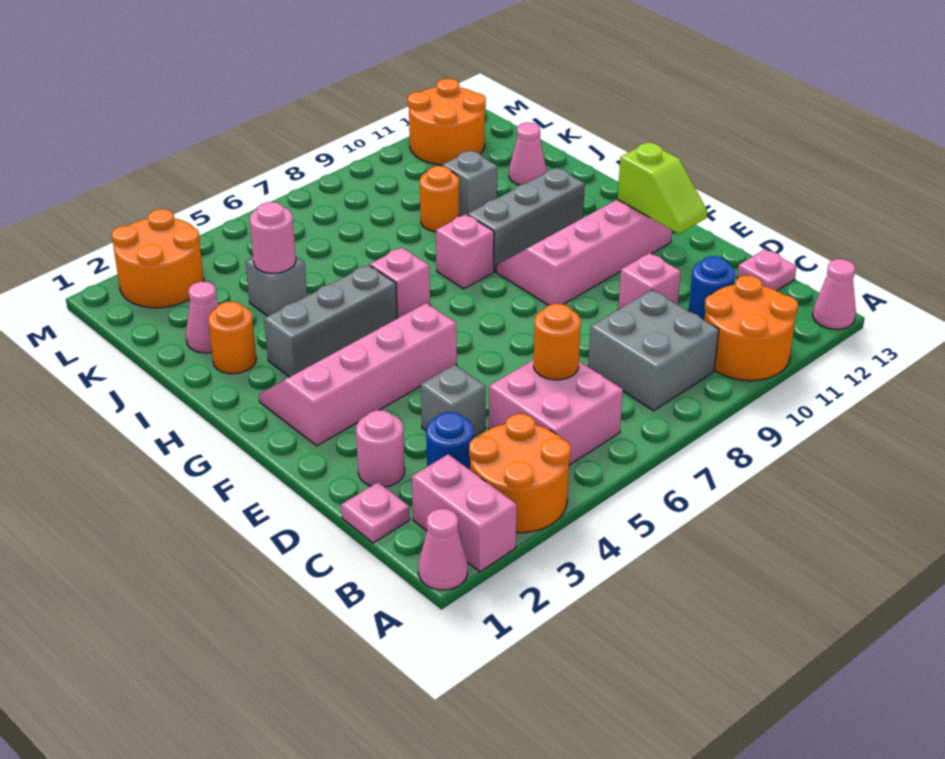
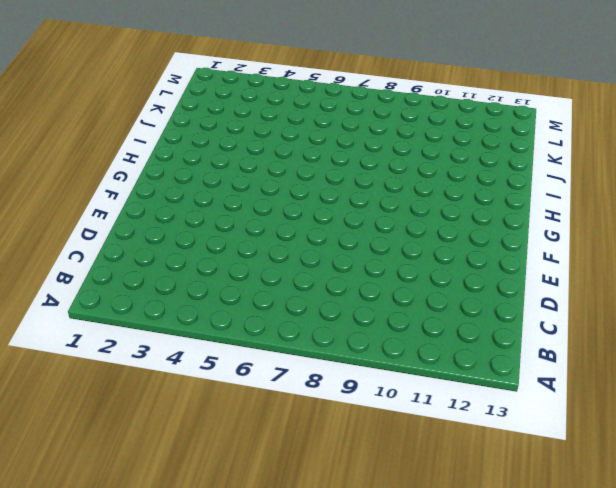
none -> pink 1x1 cone [418,509,468,590]
none -> pink 1x2 brick [412,454,517,572]
none -> orange 2x2 round brick [469,414,571,533]
none -> orange 2x2 round brick [704,275,798,381]

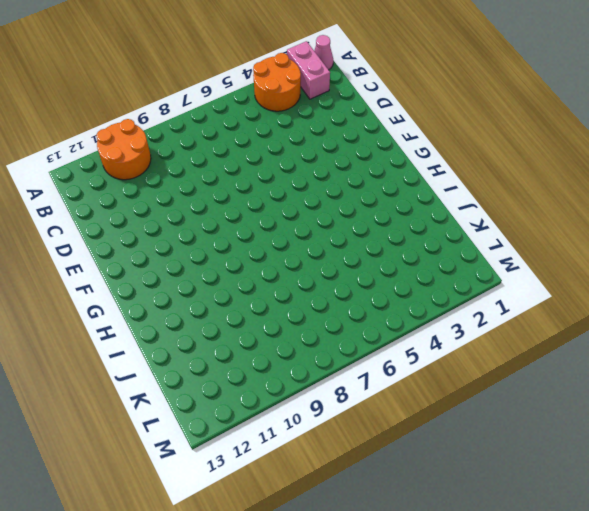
none -> pink 1x1 cone [813,259,856,329]
none -> pink 2x2 brick [489,360,623,465]
none -> grey 2x2 brick [588,290,719,411]
none -> pink 1x1 plate [341,482,410,543]

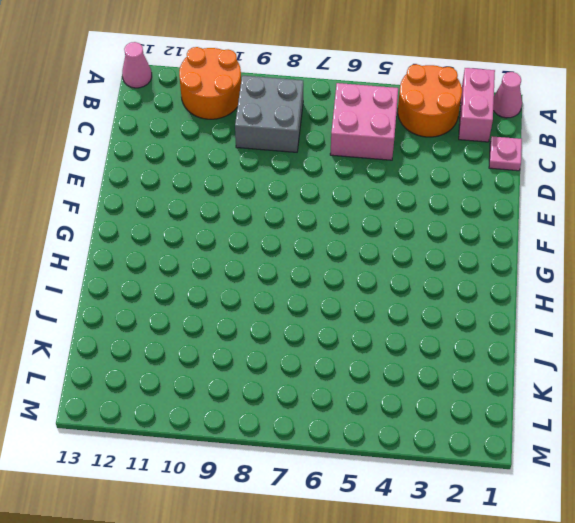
none -> blue 1x1 round brick [426,412,473,470]
none -> blue 1x1 round brick [689,256,735,320]
none -> pink 1x1 plate [737,249,797,291]
none -> pink 1x1 round brick [356,410,405,487]

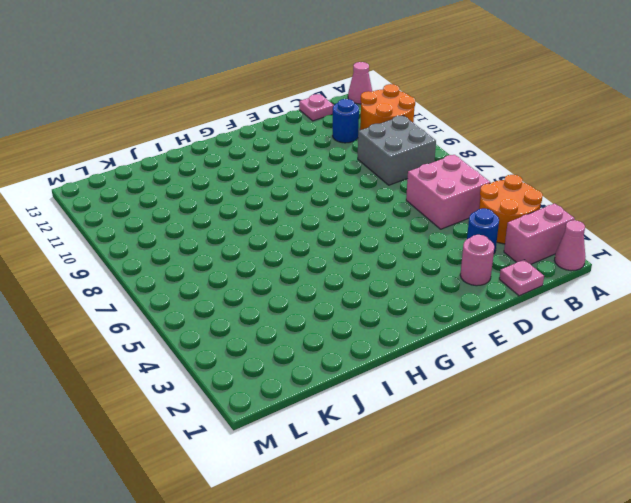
none -> grey 1x1 brick [421,365,486,437]
none -> pink 1x1 brick [618,253,681,309]
none -> pink 2x4 slope [259,303,457,446]
none -> pink 2x4 slope [496,199,672,305]

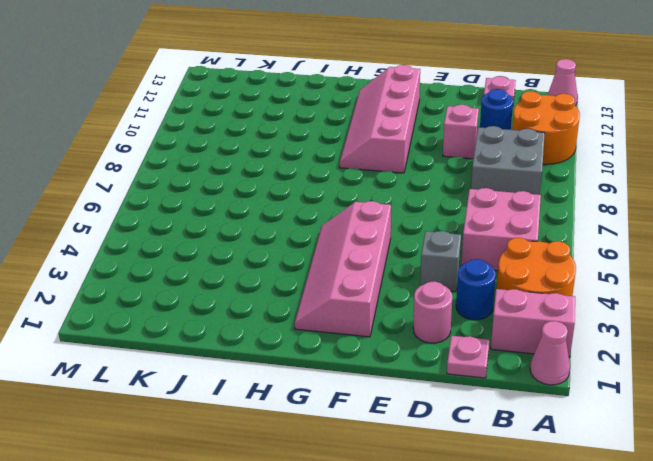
none -> grey 1x3 brick [264,265,397,377]
none -> pink 1x1 brick [370,248,430,319]
none -> pink 1x1 brick [436,214,494,289]
none -> grey 1x3 brick [468,168,585,272]

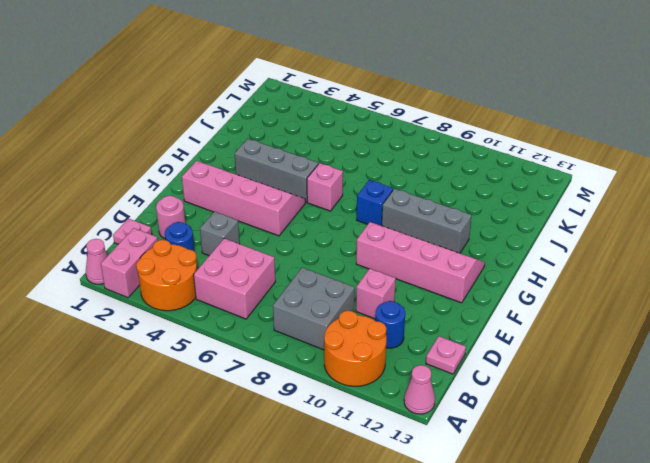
blue 1x1 brick [357,180,393,226] -> pink 1x1 brick [436,214,494,289]
none -> orange 1x1 round brick [208,302,256,374]
none -> pink 1x1 cone [186,282,219,353]
none -> grey 1x1 brick [245,257,307,316]
none -> orange 1x1 round brick [420,166,459,232]

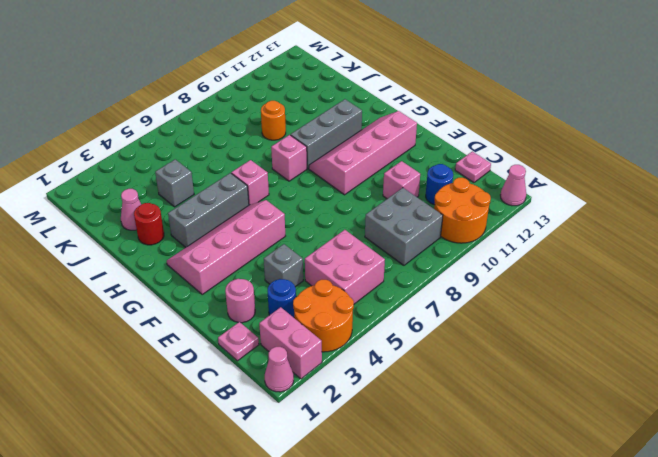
red 1x1 round brick [134,203,164,245] -> orange 1x1 round brick [208,302,256,374]
none -> grey 1x1 brick [442,151,497,216]
none -> pink 1x1 cone [509,122,546,185]
none -> orange 2x2 round brick [111,209,204,308]
none -> orange 2x2 round brick [408,79,486,165]

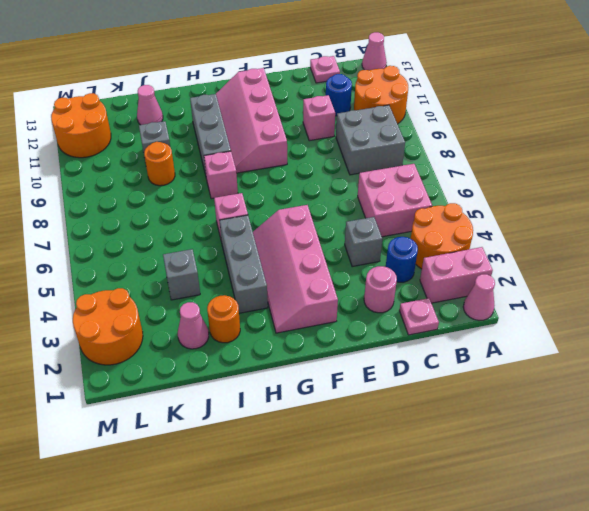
none -> orange 1x1 round brick [534,304,581,380]
none -> lime 1x2 slope [618,142,707,234]
none -> pink 1x1 round brick [250,202,296,273]

